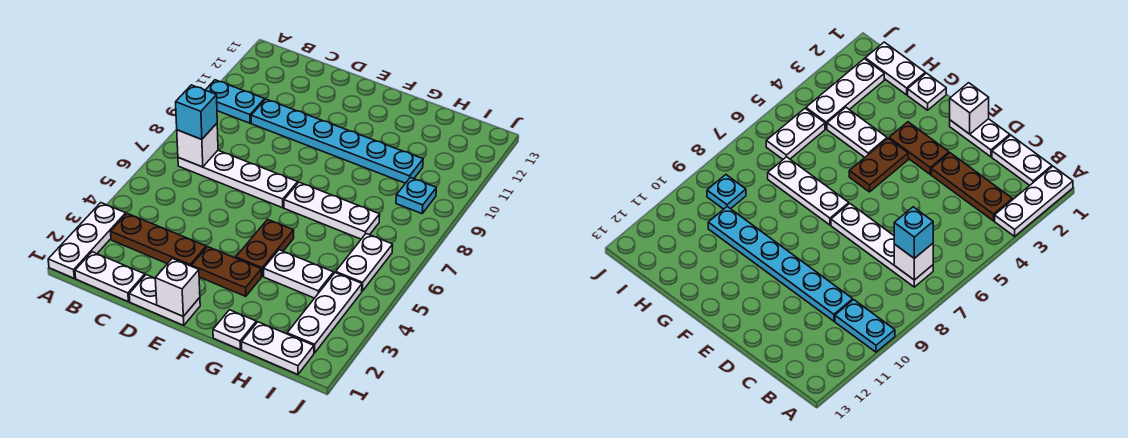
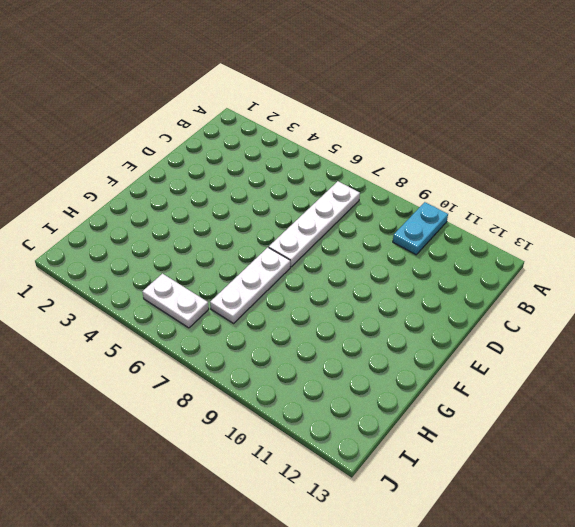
none -> white 1x3 plate [48,203,126,278]
none -> white 1x2 plate [75,252,145,302]
none -> brown 1x3 plate [111,214,206,266]

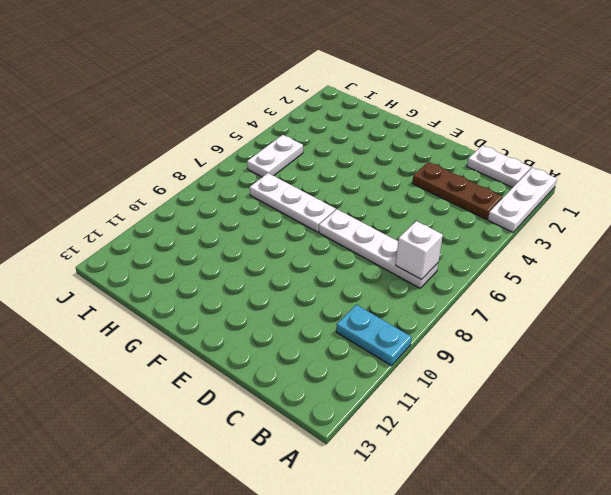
none -> cyan 1x6 plate [251,99,423,183]
none -> white 1x2 plate [129,275,200,325]
none -> brown 1x2 plate [192,247,261,296]

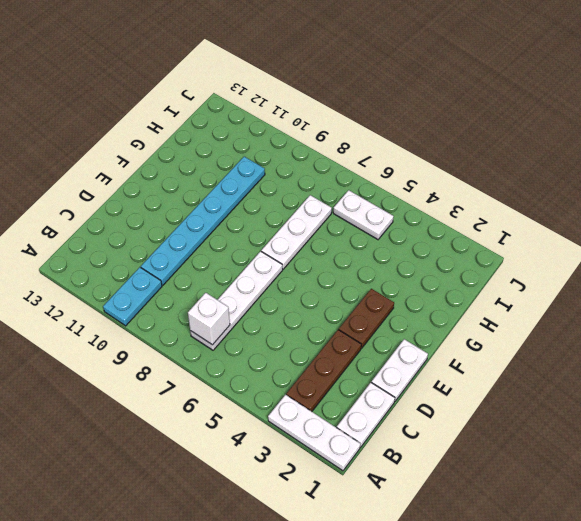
none -> brown 1x2 plate [236,219,294,276]
none -> white 1x1 plate [213,310,256,350]
none -> white 1x2 plate [264,250,334,298]

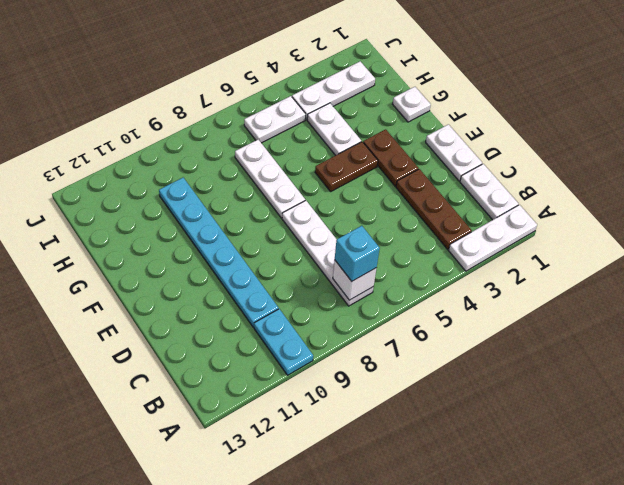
none -> white 1x2 plate [242,322,314,374]
none -> cyan 1x1 plate [396,178,436,214]
none -> white 1x1 brick [155,258,200,316]

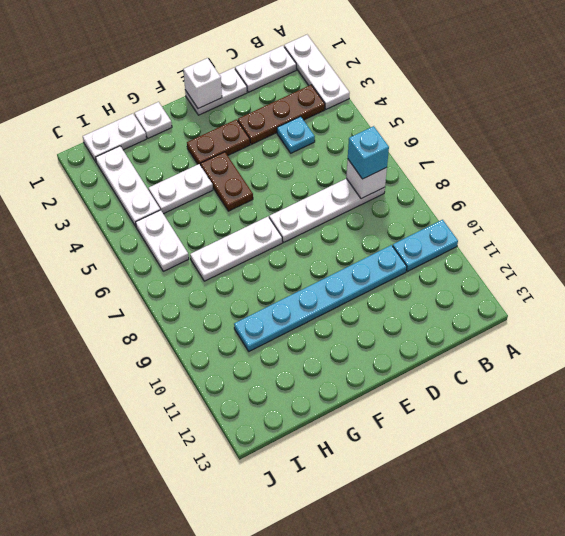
cyan 1x1 plate [277,116,315,153] -> cyan 1x1 plate moved to [396,178,436,214]

